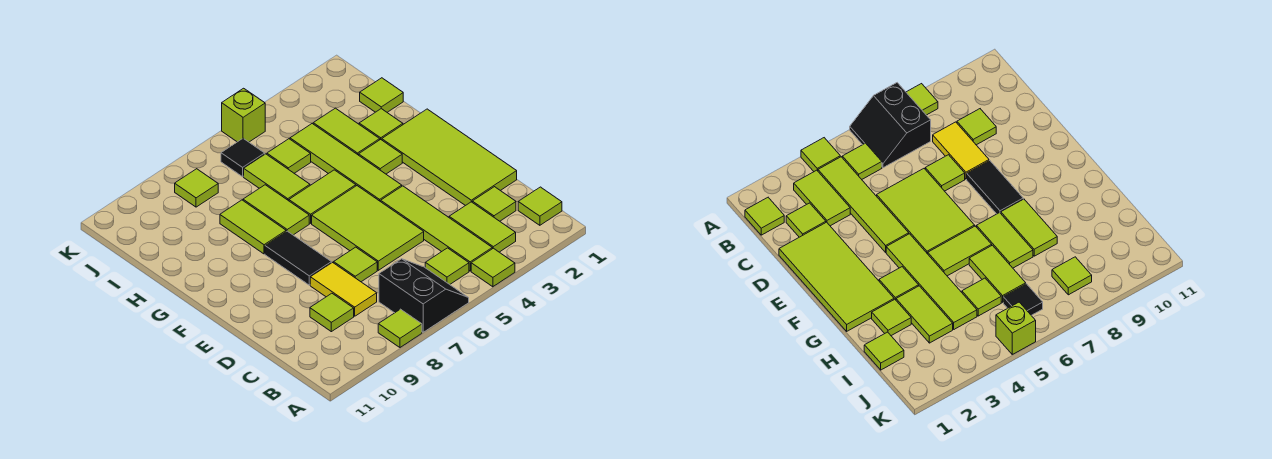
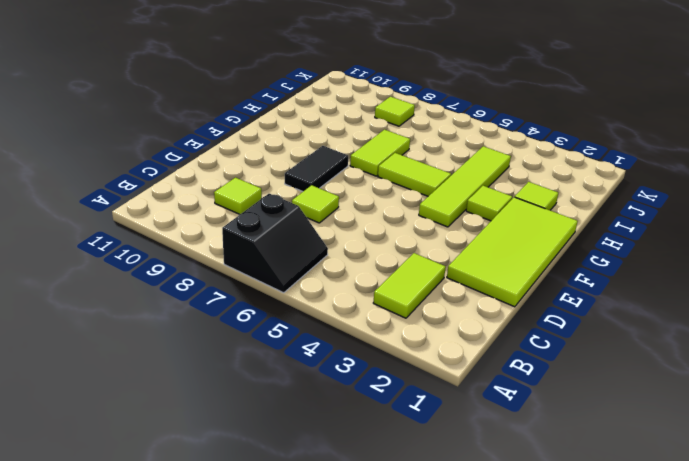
none -> lime 1x1 tile [471,248,515,287]
none -> lime 1x1 tile [378,309,422,347]
none -> lime 1x1 tile [518,187,562,225]

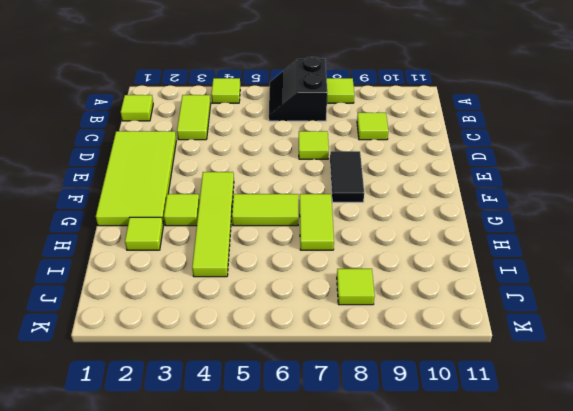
none -> lime 1x4 tile [381,186,492,271]
none -> lime 1x1 tile [425,248,469,284]
none -> lime 1x1 tile [472,187,516,221]

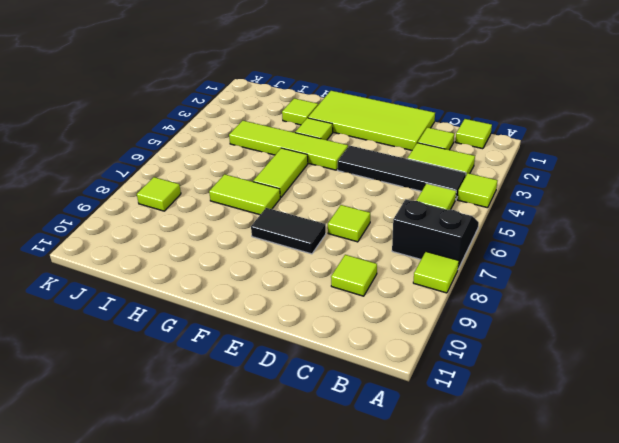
black 1x4 tile [338,145,466,200] -> lime 1x4 tile [381,186,492,271]
none -> yellow 1x2 tile [310,263,377,316]
none -> lime 2x3 tile [312,186,424,270]
none -> lime 1x2 tile [220,200,286,254]

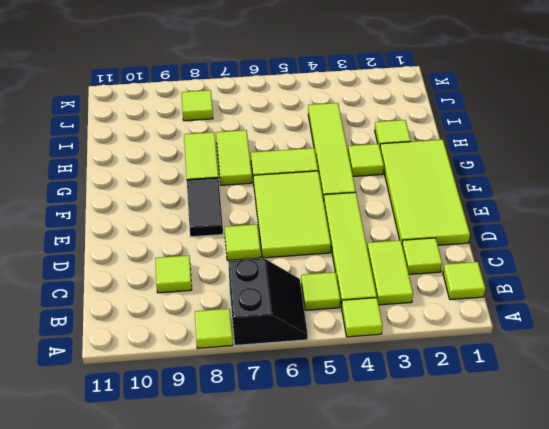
none -> yellow 1x2 tile [310,263,377,316]
none -> lime 1x2 tile [313,108,380,155]
none -> lime 1x2 tile [244,154,310,201]

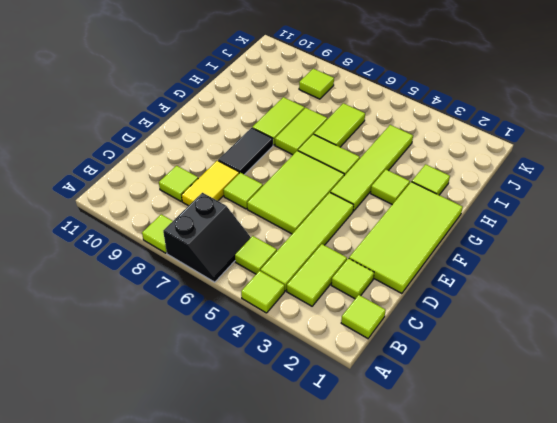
none -> lime 1x2 tile [313,108,380,155]
none -> lime 1x1 tile [360,78,403,112]
none -> lime 1x1 tile [267,139,311,173]

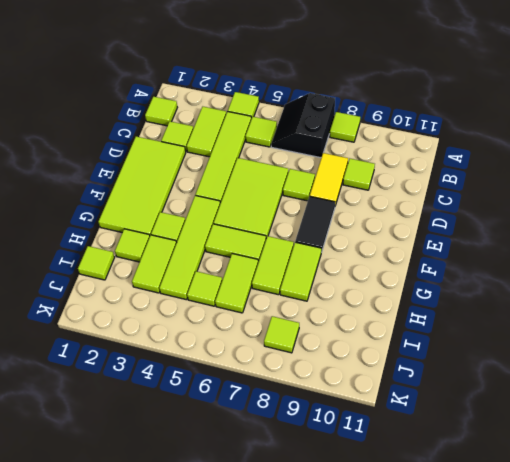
none -> black 1x1 tile [221,138,265,177]
none -> lime 1x1 brick [222,88,265,142]

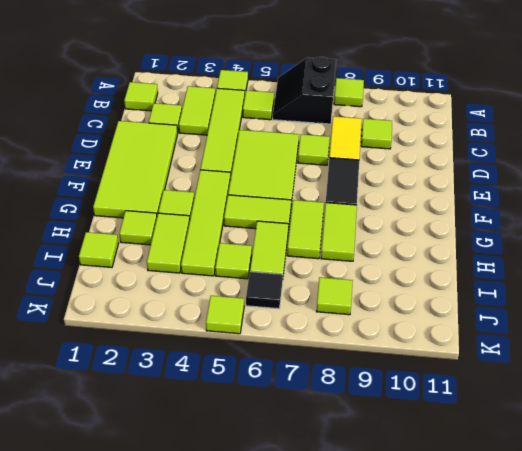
lime 1x1 tile [206,296,244,334] -> lime 1x1 brick [222,88,265,142]

